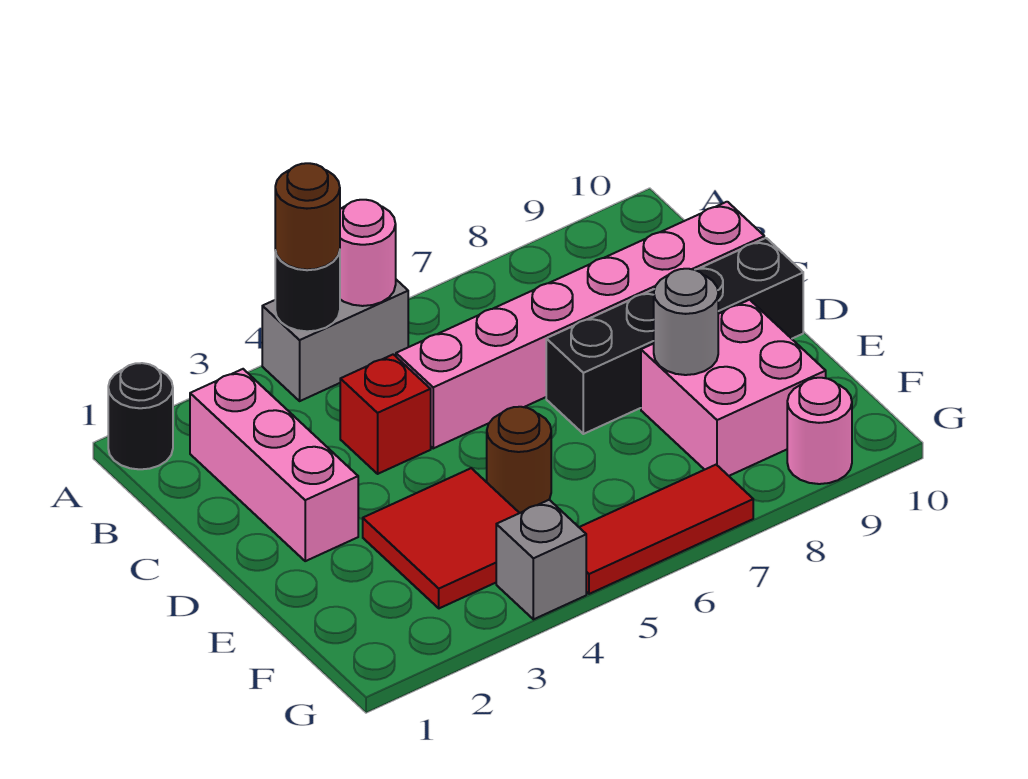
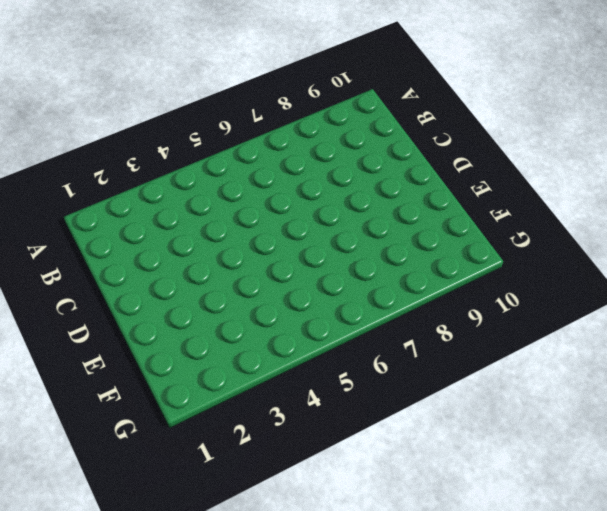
none -> black 1x1 round brick [108,363,173,469]
none -> grey 1x2 brick [262,280,408,401]
none -> pink 1x3 brick [190,369,358,561]

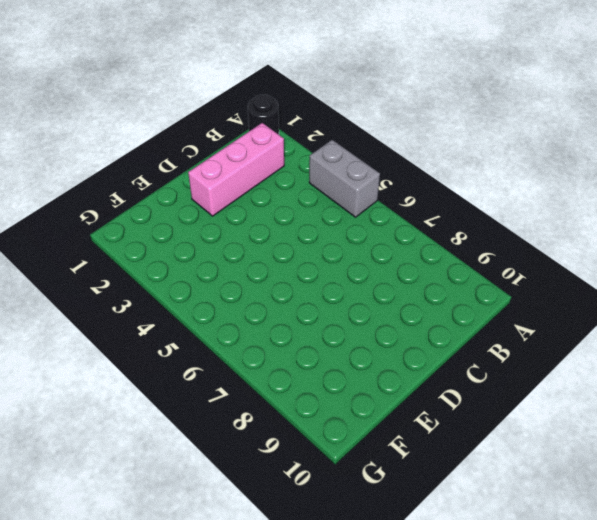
none -> red 1x1 brick [340,354,431,474]
none -> pink 1x6 brick [396,202,764,448]
none -> black 1x4 brick [546,238,803,434]

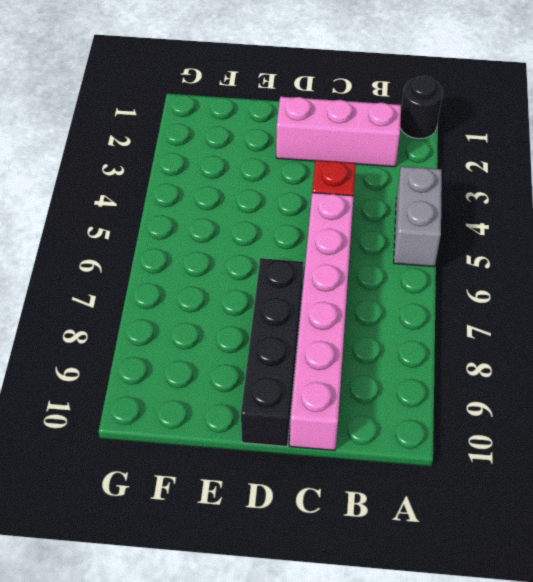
none -> red 2x2 tile [363,468,519,608]
none -> brown 1x1 round brick [487,407,551,513]
none -> pink 2x2 brick [641,300,826,476]

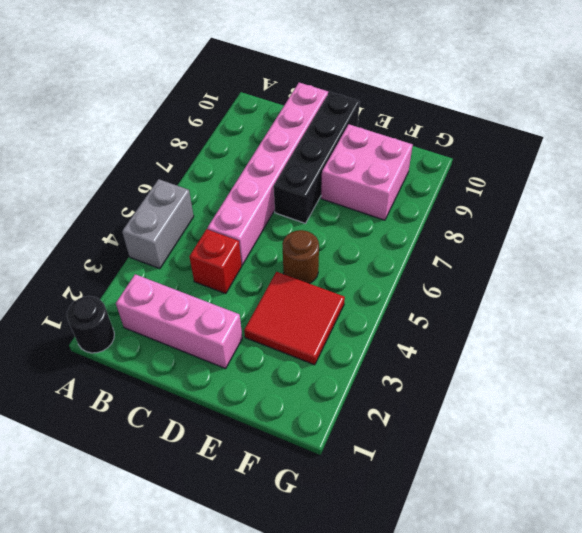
none -> grey 1x1 brick [496,500,586,619]
none -> red 1x3 tile [579,465,753,594]
none -> pink 1x1 round brick [787,378,852,484]

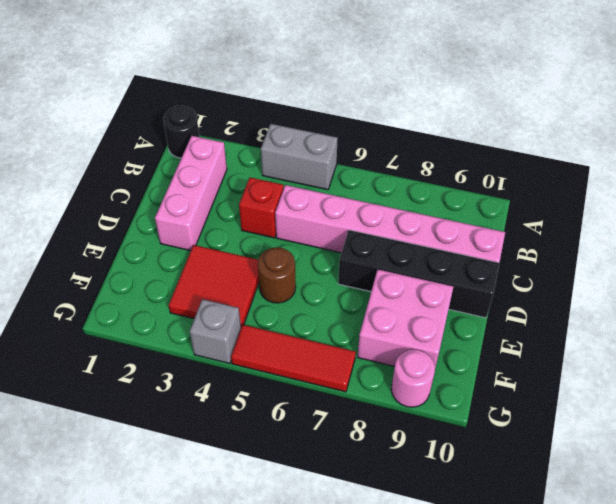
none -> black 1x1 round brick [275,251,340,331]
none -> pink 1x1 round brick [340,200,396,306]
none -> grey 1x1 round brick [654,269,718,375]

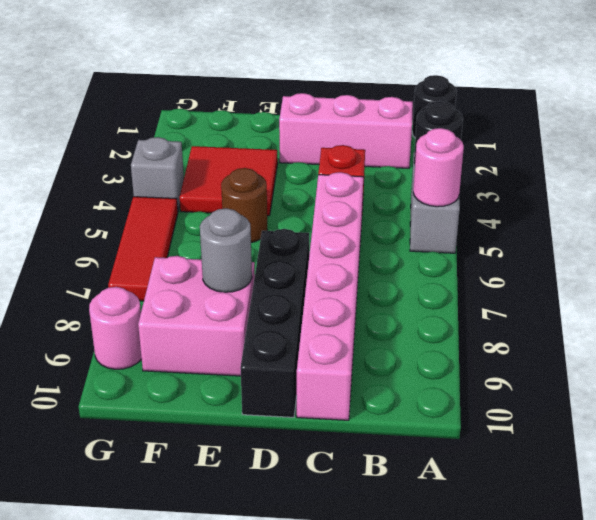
none -> brown 1x1 round brick [275,163,340,270]

